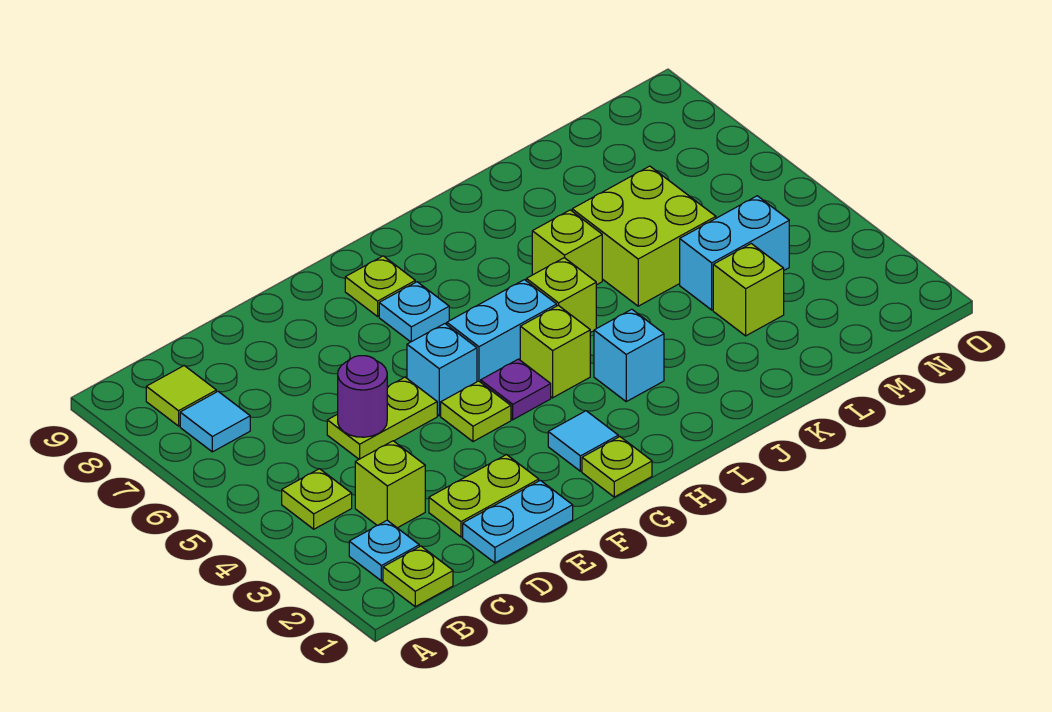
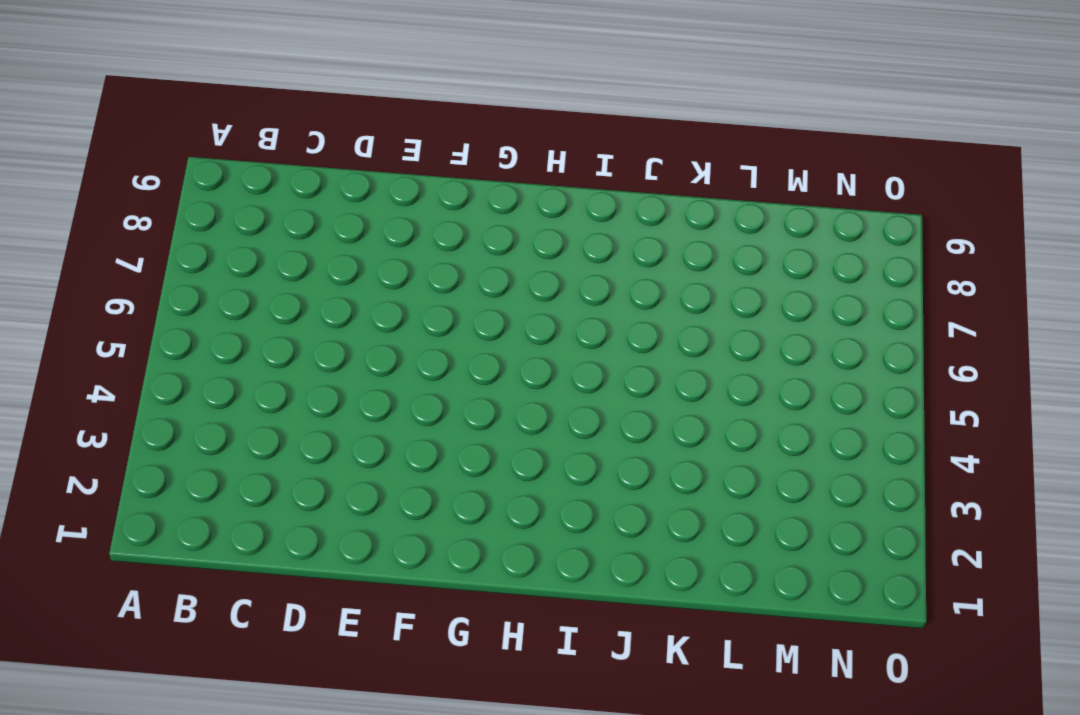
none -> lime 1x1 plate [383,546,453,607]
none -> cyan 1x1 plate [349,520,419,581]
none -> lime 1x1 plate [282,469,352,529]

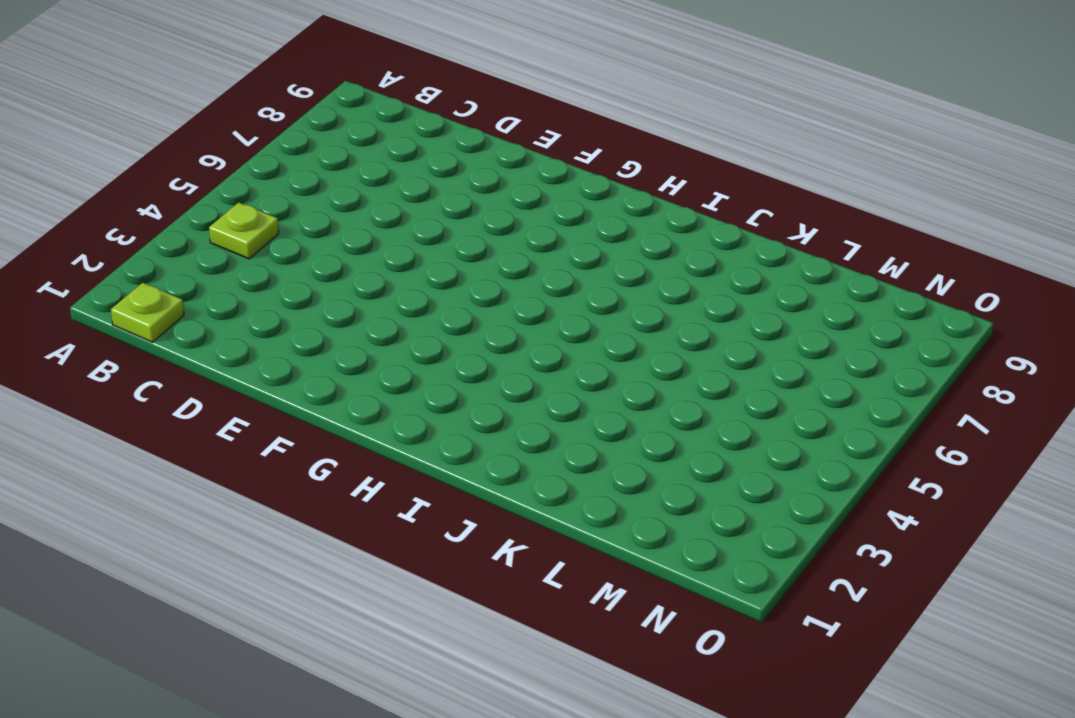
none -> cyan 1x1 plate [349,520,419,581]
none -> cyan 1x1 tile [180,391,250,452]
none -> lime 1x1 tile [146,366,216,426]

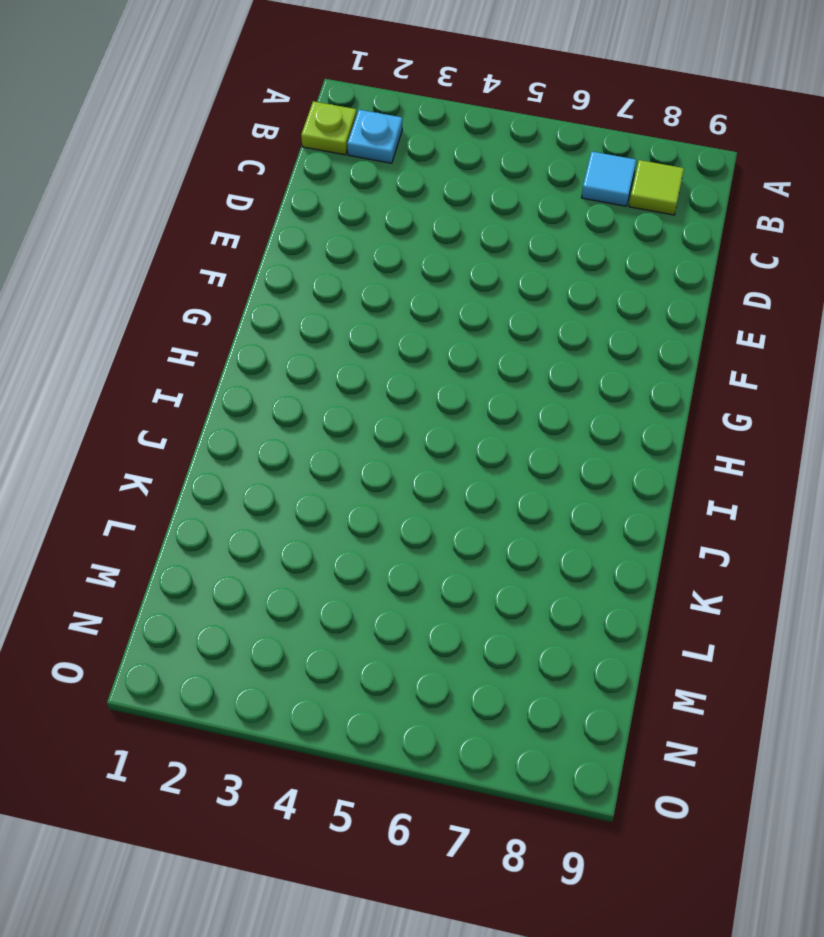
none -> lime 1x1 plate [282,469,352,529]
none -> lime 1x1 brick [355,441,425,528]
none -> cyan 1x2 plate [463,480,573,563]

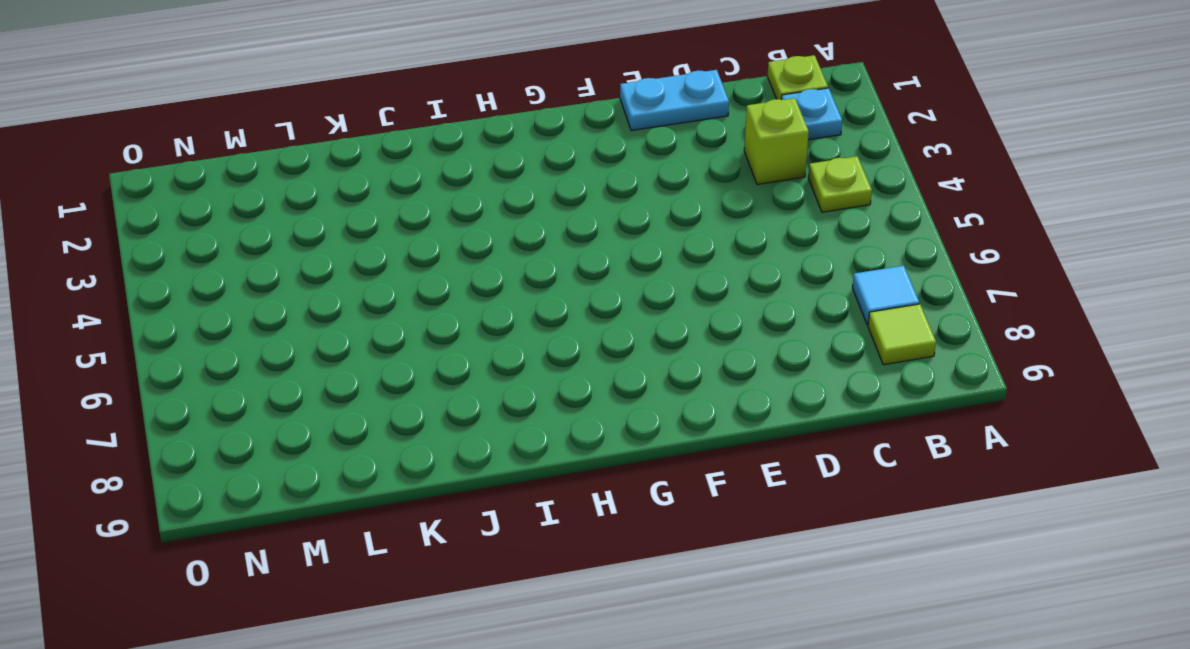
none -> lime 1x2 plate [429,455,539,537]
none -> lime 1x2 plate [327,377,437,459]
none -> lime 1x1 plate [441,381,511,442]

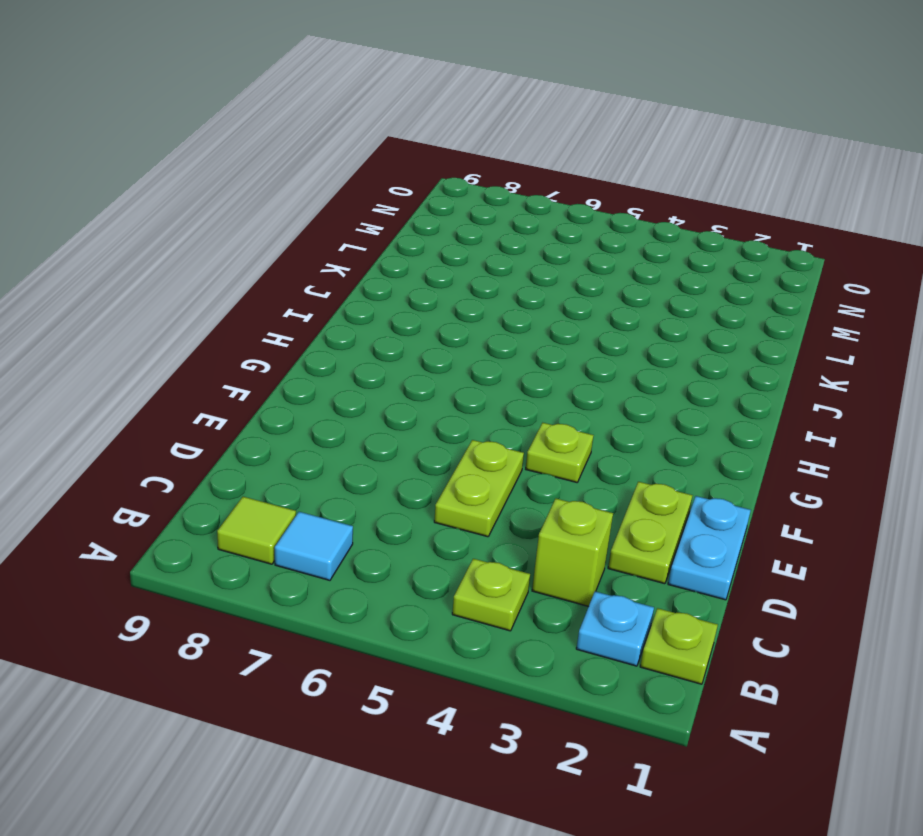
none -> cyan 1x1 brick [407,324,477,416]
none -> lime 1x1 plate [582,437,652,497]
none -> cyan 1x1 tile [548,411,618,471]

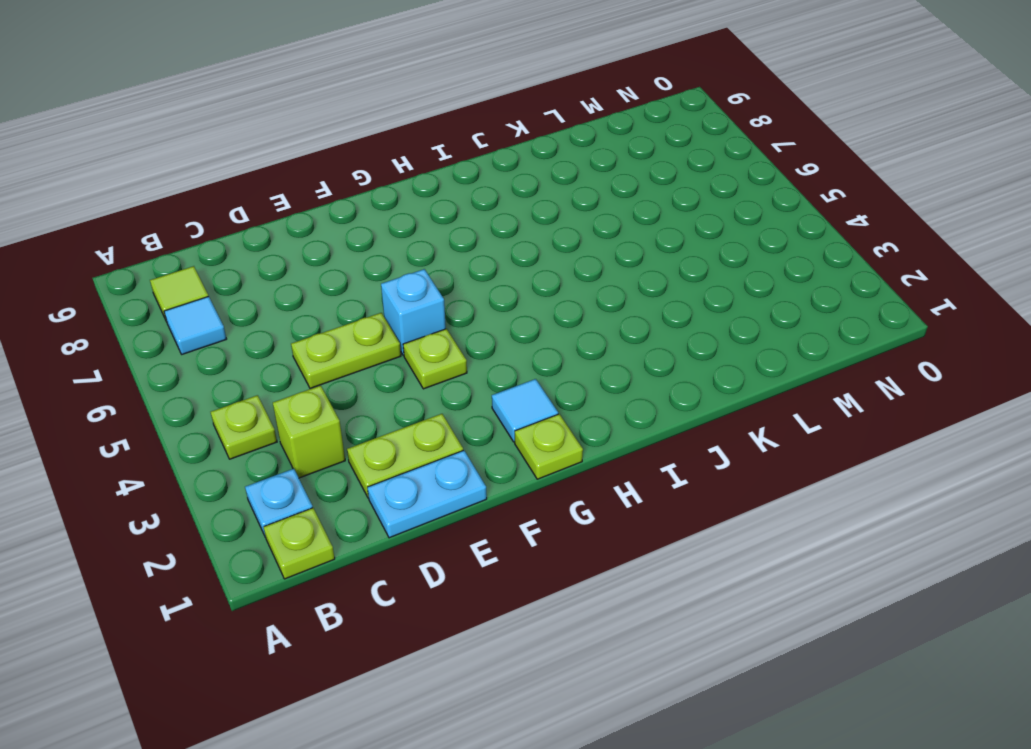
none -> purple 1x1 plate [481,359,551,420]
none -> cyan 1x2 brick [447,280,557,382]
none -> cyan 1x1 plate [379,282,449,342]

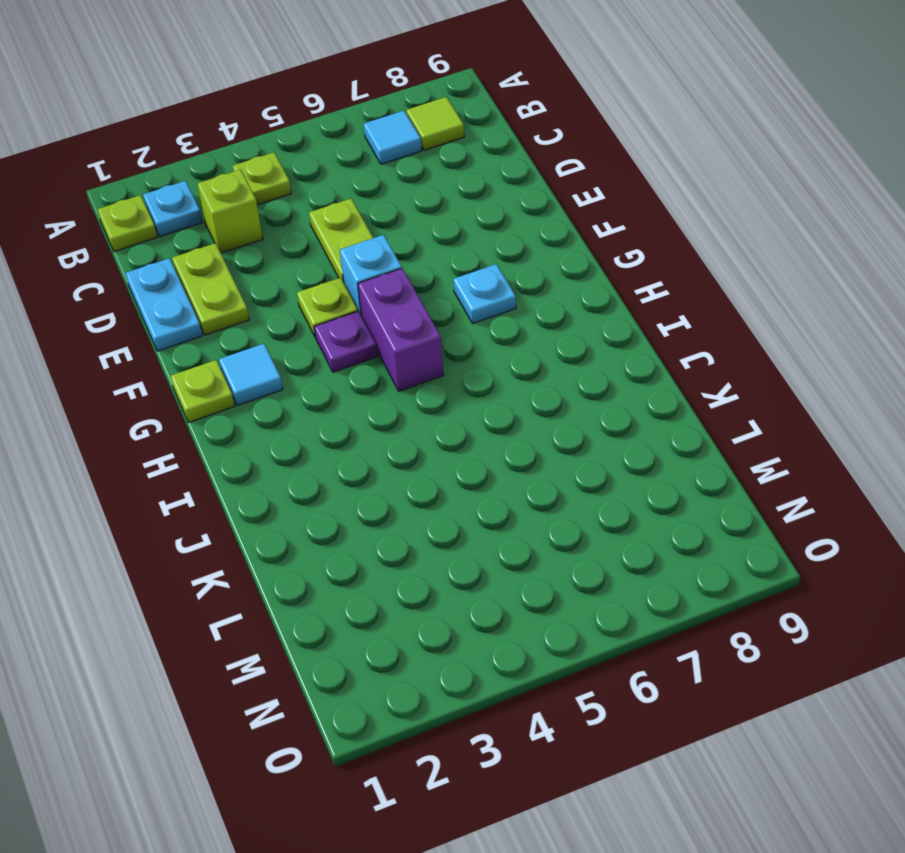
purple 1x2 brick [358,268,444,391] -> cyan 1x2 brick [447,280,557,382]
none -> lime 1x1 plate [345,256,415,316]
none -> lime 1x1 brick [520,305,590,398]
none -> cyan 1x1 brick [594,309,664,402]

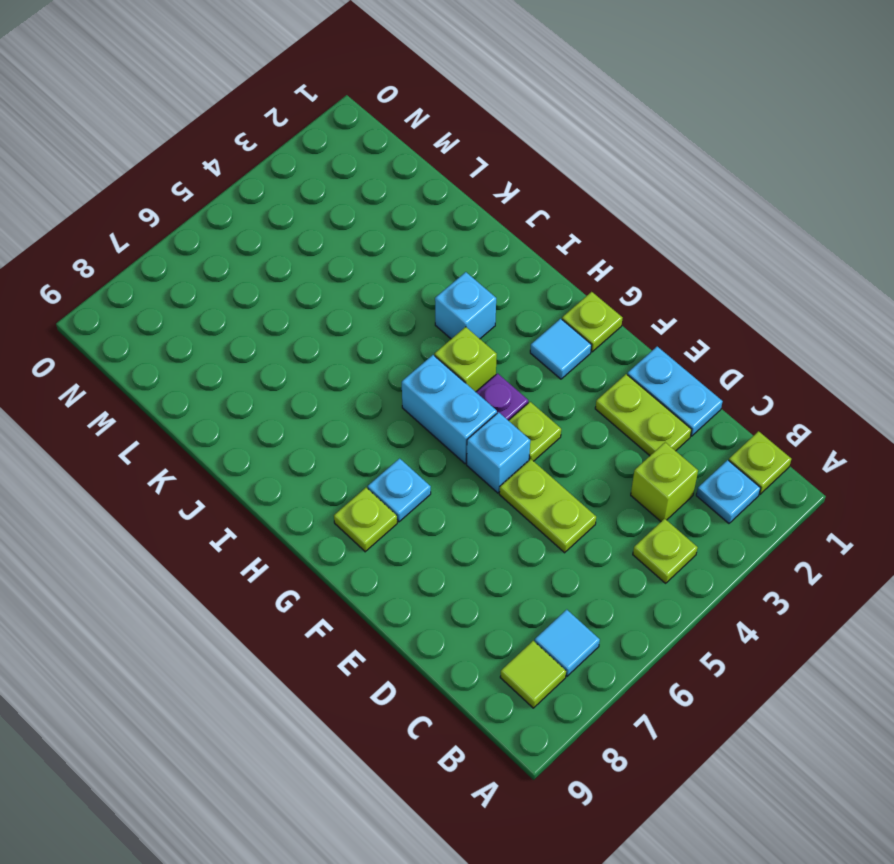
none -> lime 1x1 brick [526,258,596,333]
none -> lime 1x1 brick [532,210,602,285]
none -> lime 2x2 brick [572,166,716,306]

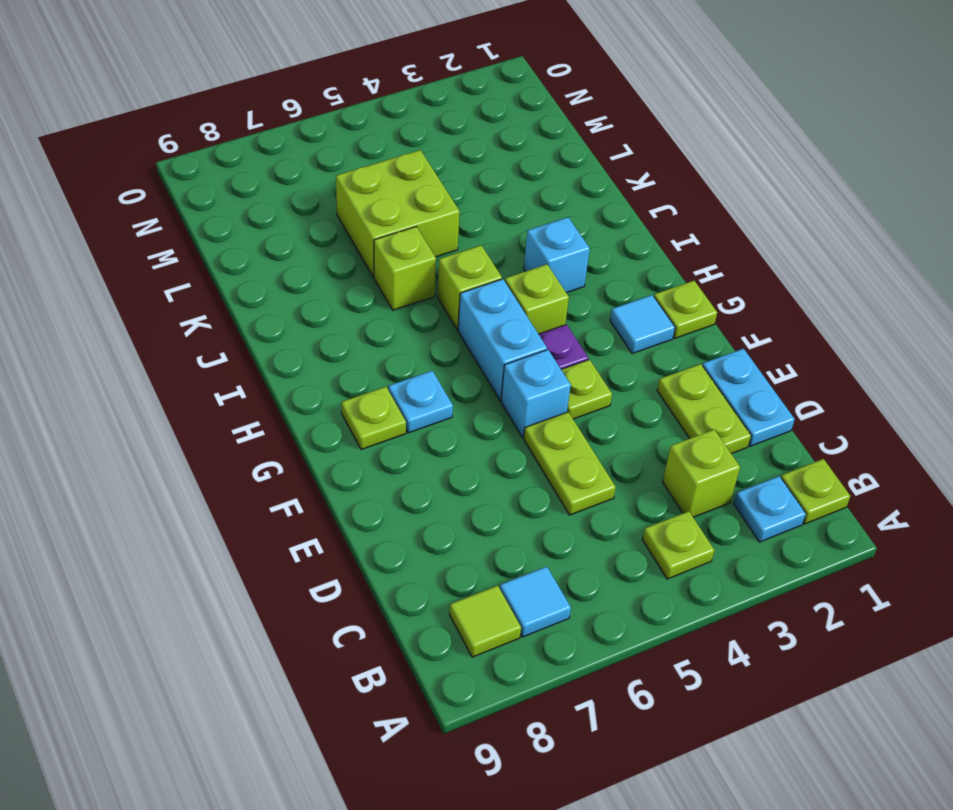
none -> lime 1x1 brick [713,244,784,336]
none -> cyan 1x2 brick [680,196,789,310]
none -> purple 1x1 round brick [338,356,387,437]

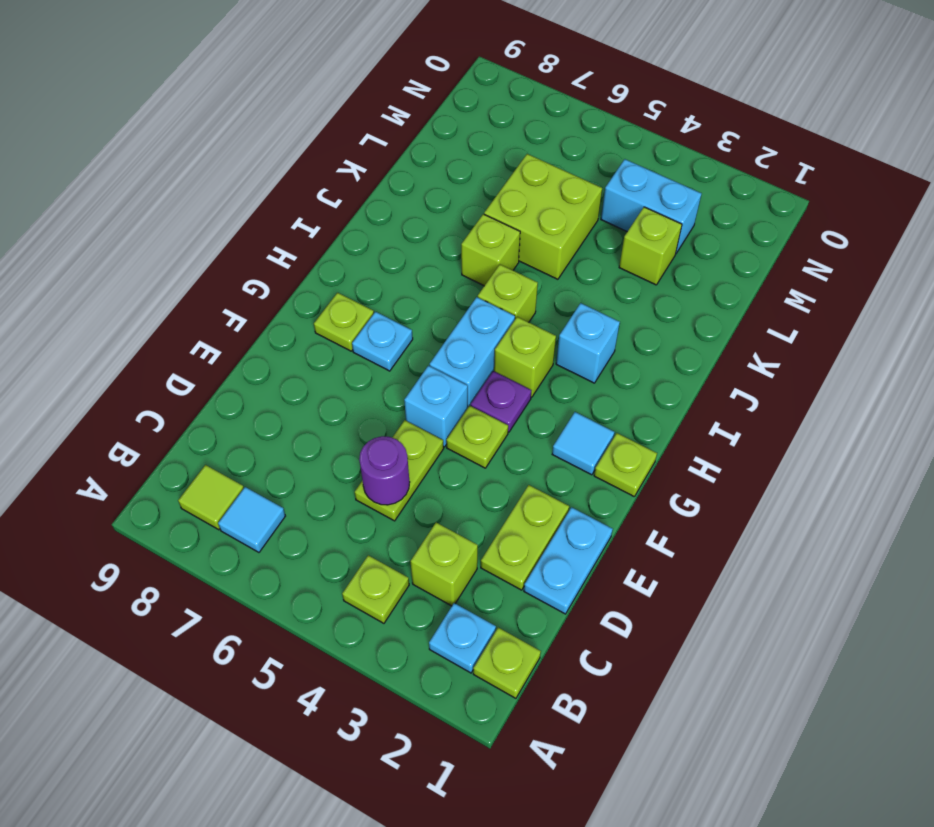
cyan 1x2 brick [601,159,702,253] -> cyan 1x2 brick turned to [680,196,789,310]

